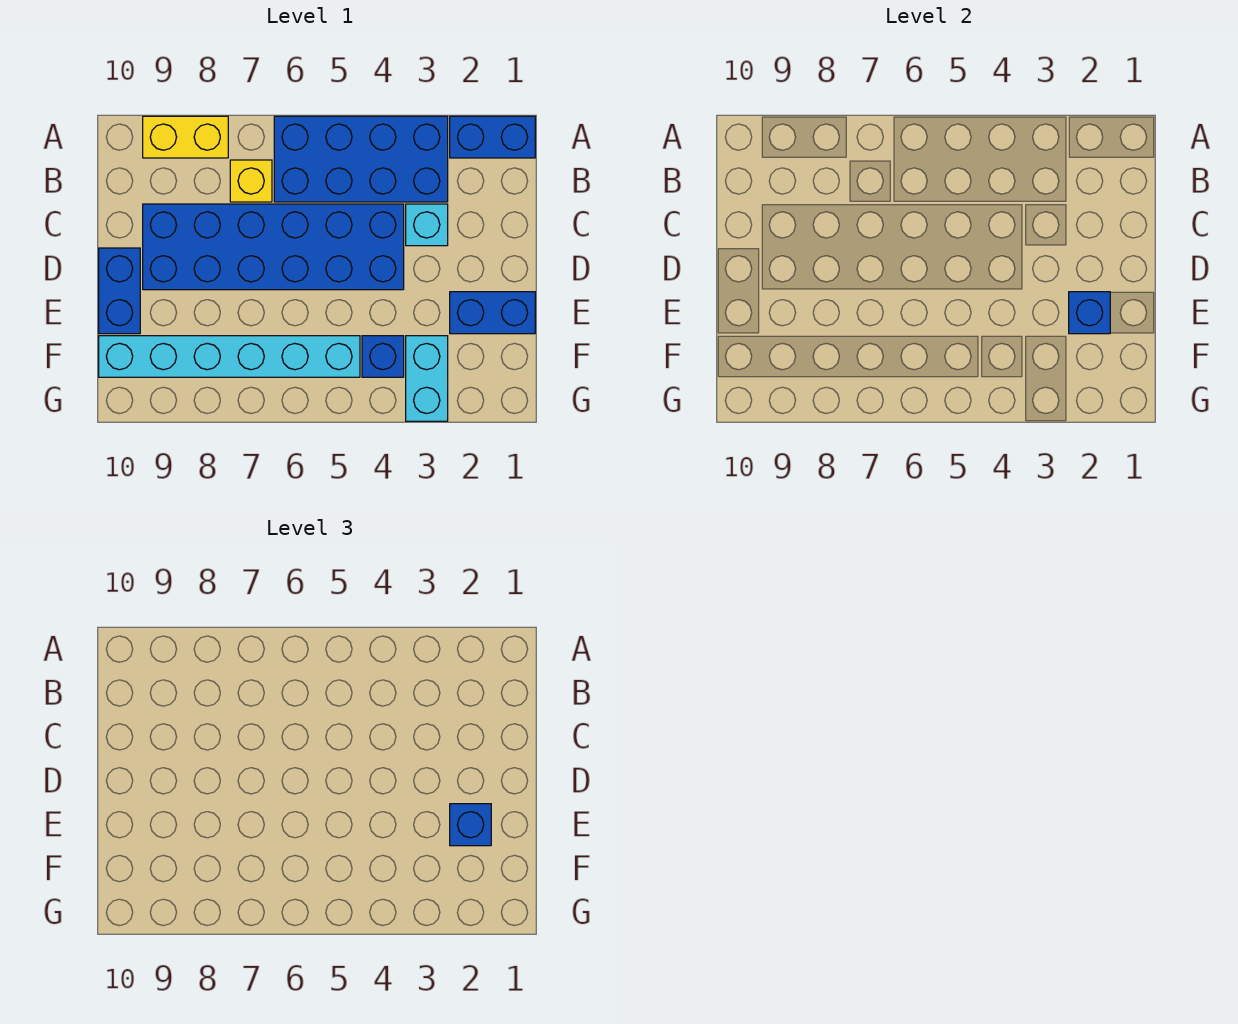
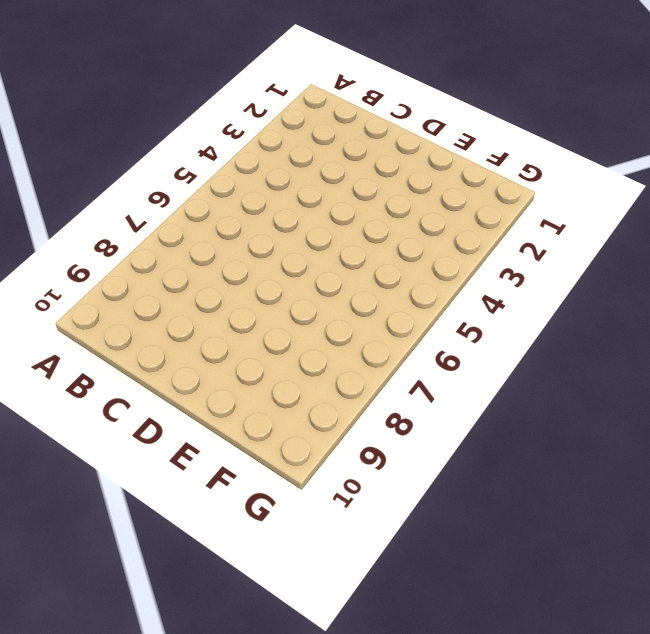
none -> blue 1x2 brick [450,116,535,158]
none -> blue 2x4 brick [274,116,448,202]
none -> yellow 1x2 brick [143,116,228,158]

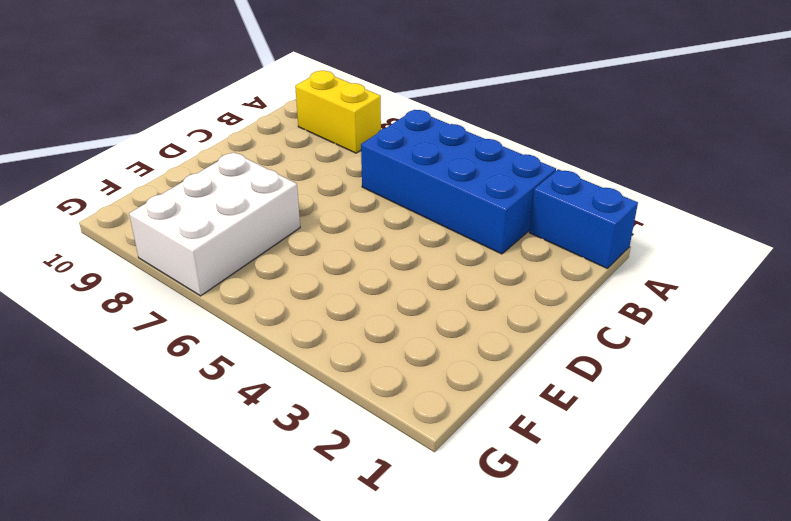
white 2x3 brick [129,152,300,296] -> cyan 1x6 brick [99,336,360,377]
none -> yellow 1x1 brick [230,160,272,202]
none -> cyan 1x1 brick [406,204,448,246]
none -> blue 2x6 brick [143,204,404,290]

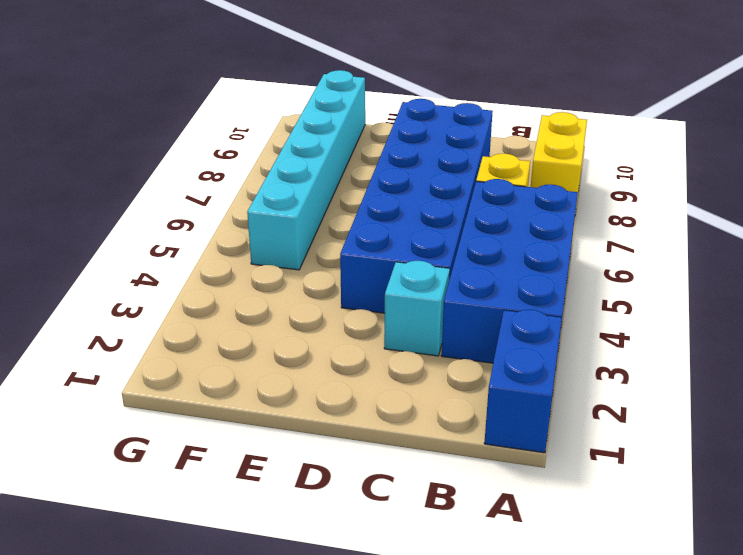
none -> blue 1x2 brick [99,248,140,334]
none -> blue 1x2 brick [450,292,535,334]
none -> cyan 1x2 brick [406,336,448,421]

